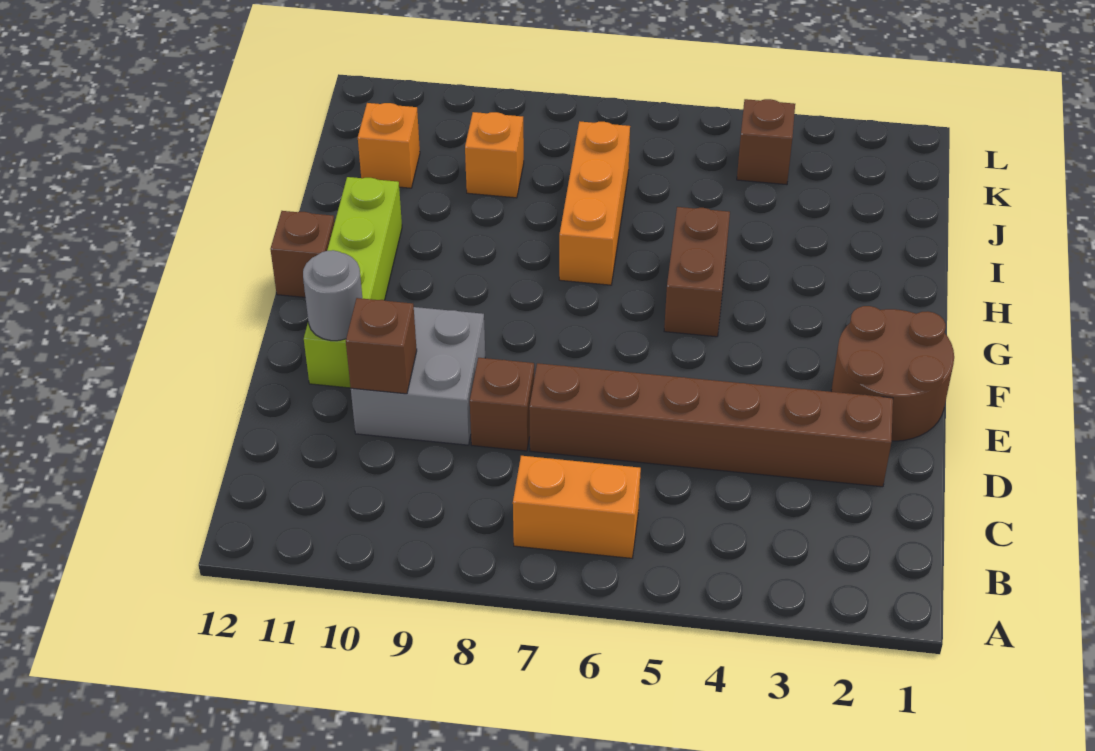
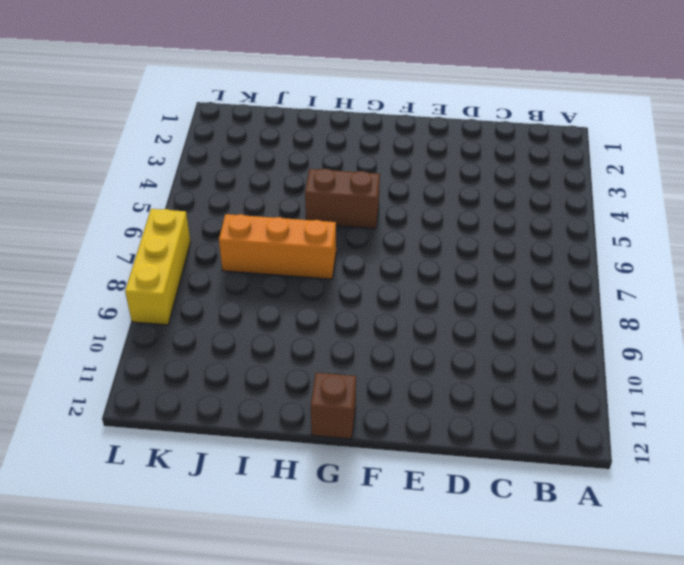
yellow 1x3 brick [125,209,191,325] -> none
none -> orange 1x2 brick [513,456,641,558]
none -> brown 1x6 brick [529,363,893,487]
none -> brown 1x1 brick [470,358,534,451]

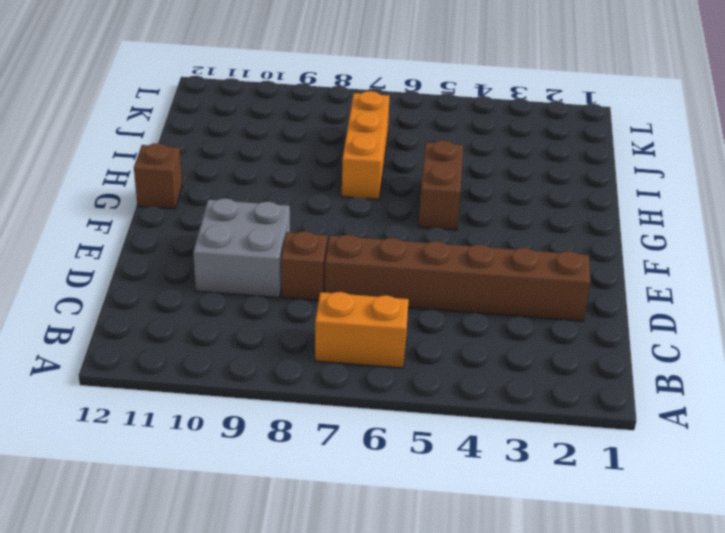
none -> brown 2x2 round brick [831,306,954,441]
none -> lime 1x4 brick [304,177,402,388]
none -> orange 1x1 brick [465,112,524,198]

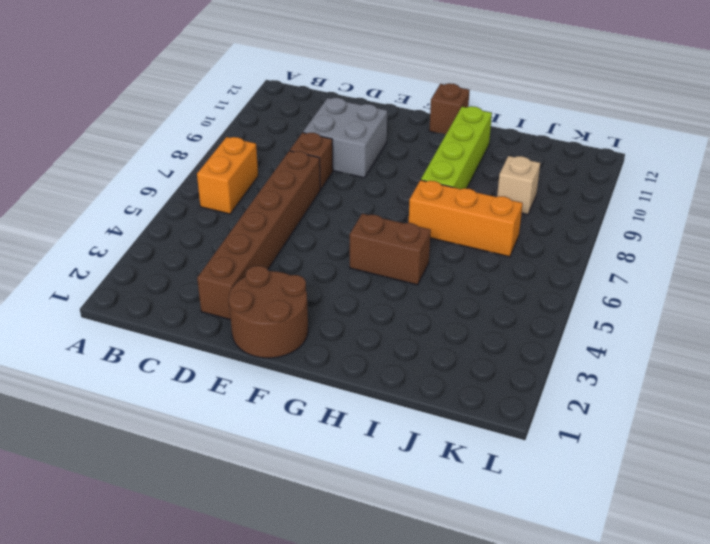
lime 1x4 brick [421,106,492,189] -> lime 1x4 brick turned to [304,177,402,388]
tan 1x1 brick [497,156,540,215] -> orange 1x1 brick [465,112,524,198]
none -> orange 1x1 brick [358,103,420,188]
none -> brown 1x1 brick [737,99,795,185]
none -> brown 1x1 brick [346,298,417,394]

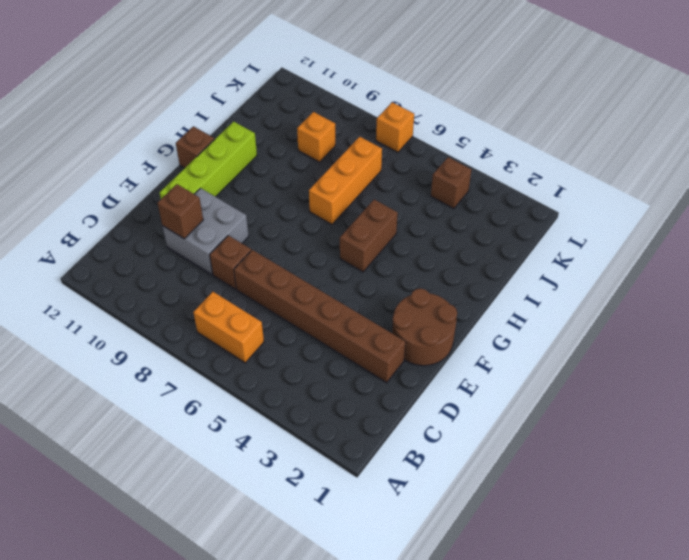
orange 1x1 brick [376,102,414,152] -> orange 1x1 brick moved to [358,103,420,188]
none -> grey 1x1 round brick [303,250,362,341]

